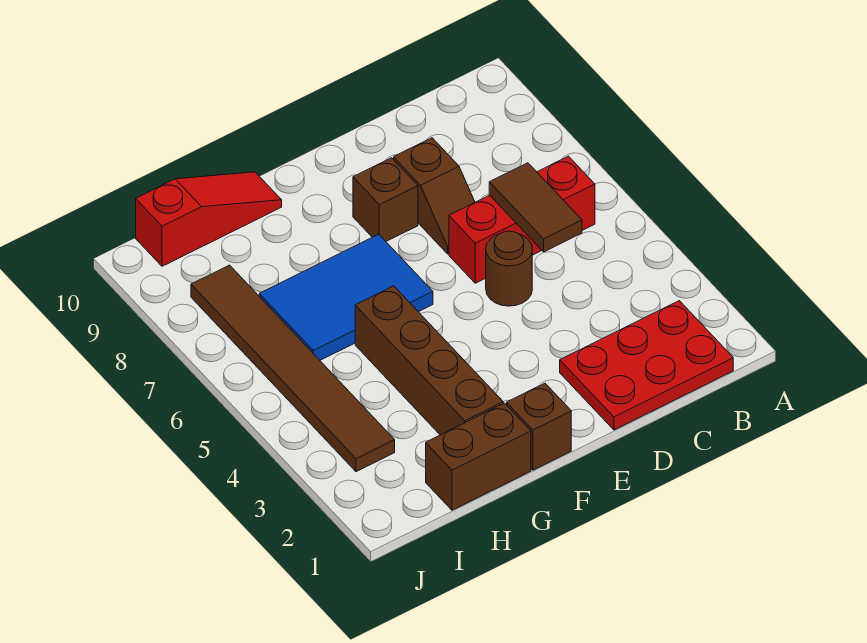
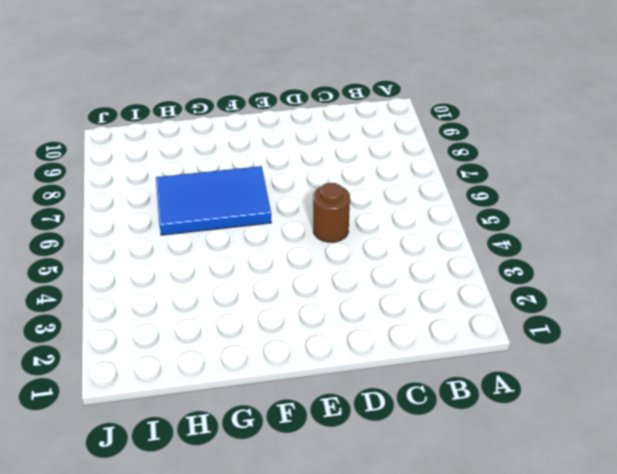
none -> red 2x3 plate [560,301,733,430]
none -> red 1x3 brick [449,156,595,283]
none -> brown 1x2 slope [394,138,475,254]

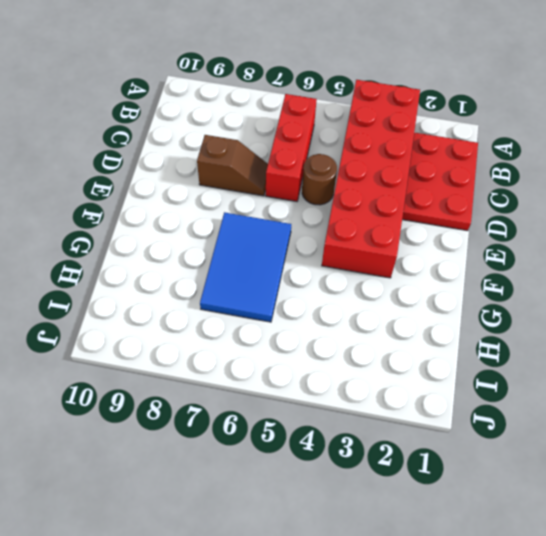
red 2x6 brick [322,80,420,278] -> none
none -> brown 1x1 brick [353,158,418,241]
none -> brown 1x1 brick [507,383,571,470]
none -> brown 1x2 brick [426,403,531,510]

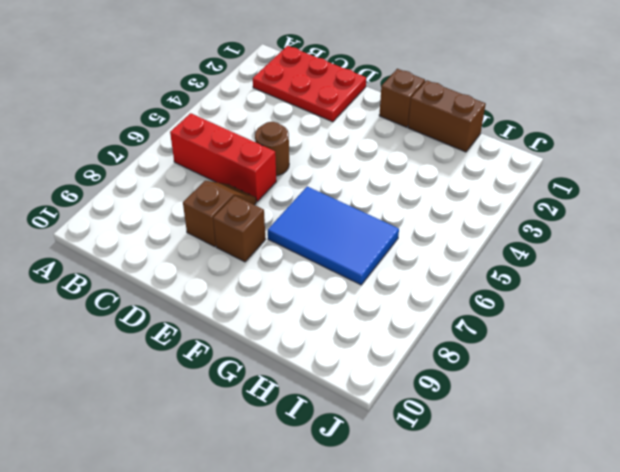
none -> brown 1x4 brick [355,286,503,435]
none -> red 1x3 slope [136,172,282,266]
none -> brown 1x6 tile [191,265,395,472]

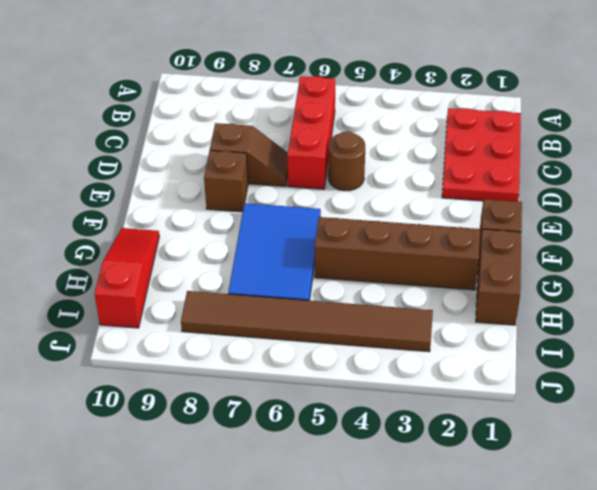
none -> brown 1x2 tile [489,163,582,252]

